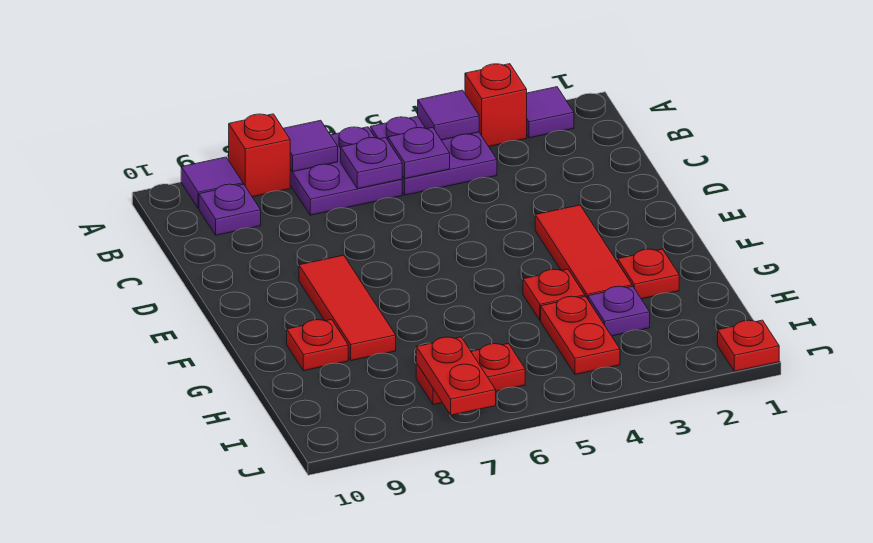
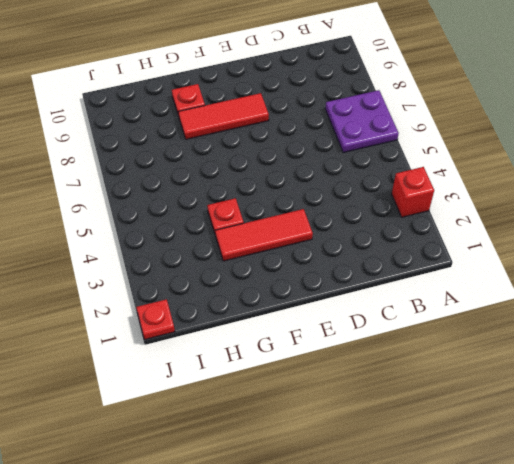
none -> purple 1x1 tile [527,87,574,138]
none -> purple 2x2 plate [370,116,497,195]
none -> red 1x1 brick [229,114,290,197]

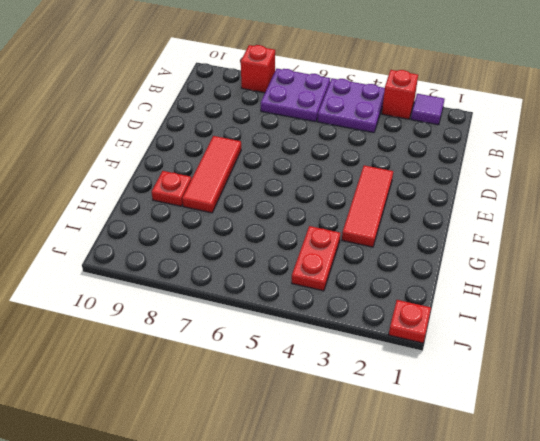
none -> purple 1x1 tile [181,157,243,208]
none -> purple 1x1 plate [199,184,261,235]
none -> red 1x1 plate [618,249,679,299]

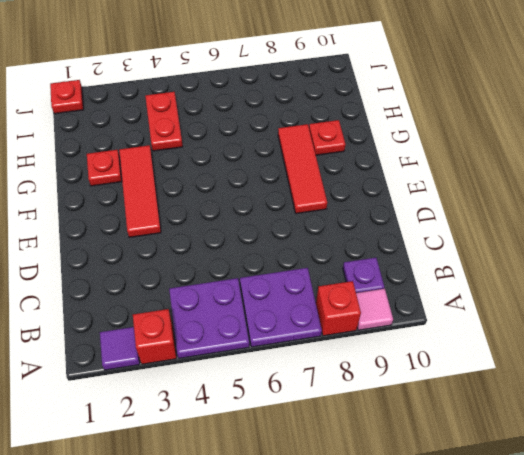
pink 1x1 tile [356,289,393,330] -> purple 1x1 tile [181,157,243,208]
none -> red 1x1 plate [523,269,585,320]
none -> purple 1x1 plate [588,286,650,336]
none -> red 1x2 plate [416,343,525,405]

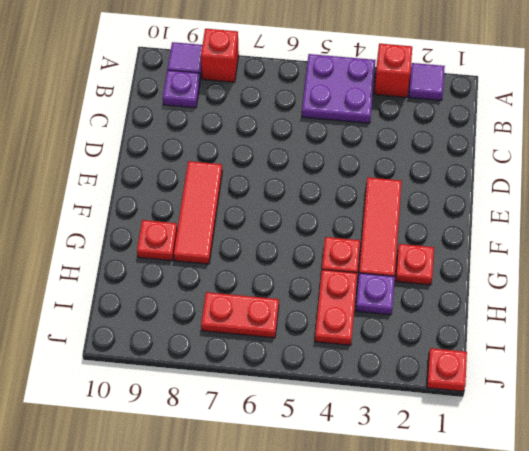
none -> purple 2x2 plate [290,127,402,215]
none -> purple 1x1 tile [418,90,479,140]
none -> purple 1x1 tile [283,120,338,172]

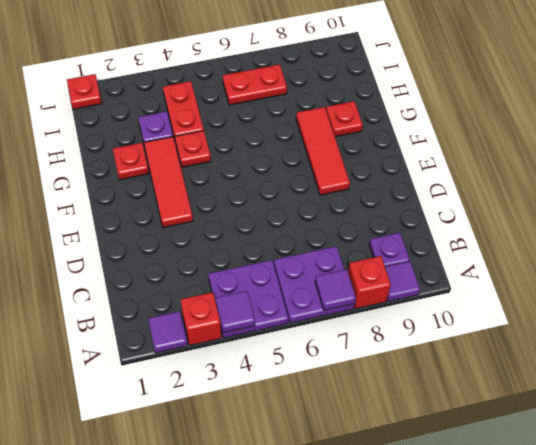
none -> purple 1x1 plate [388,127,450,179]
none -> purple 1x1 plate [341,138,402,189]
none -> red 1x2 plate [416,337,496,415]

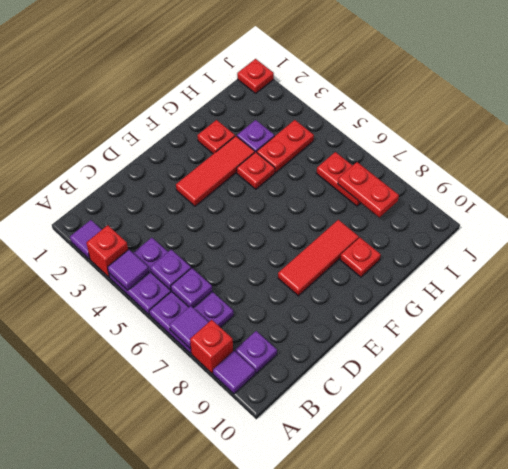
red 1x2 plate [338,162,399,217] -> red 1x2 plate turned to [416,337,496,415]

